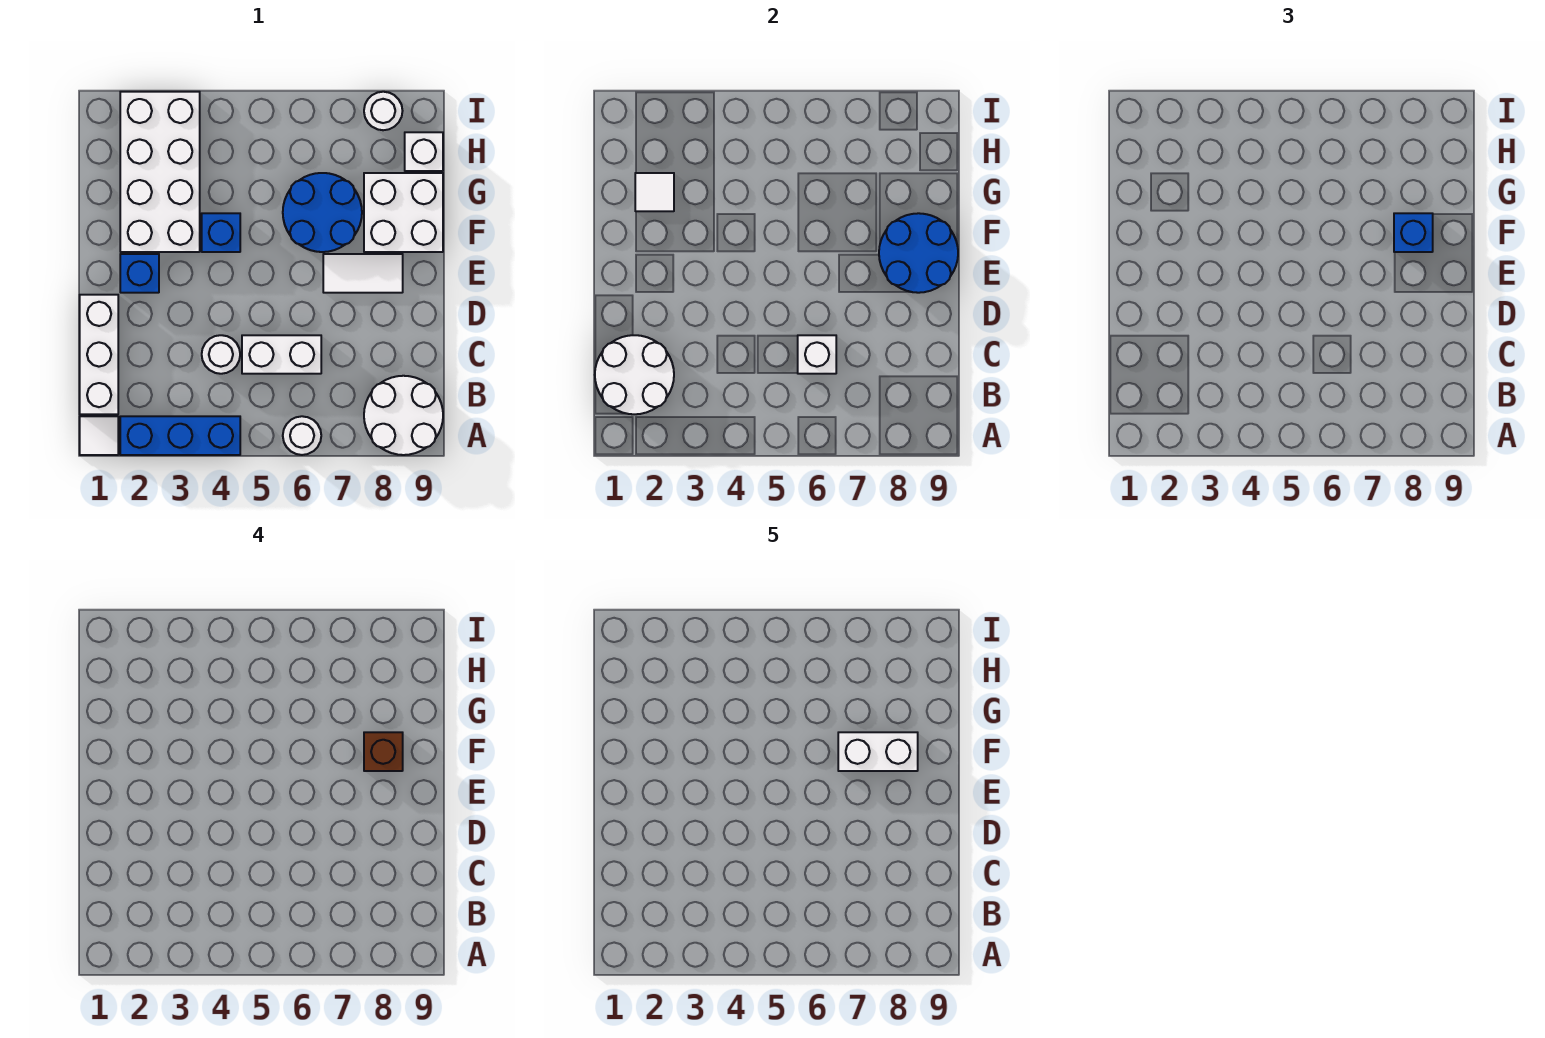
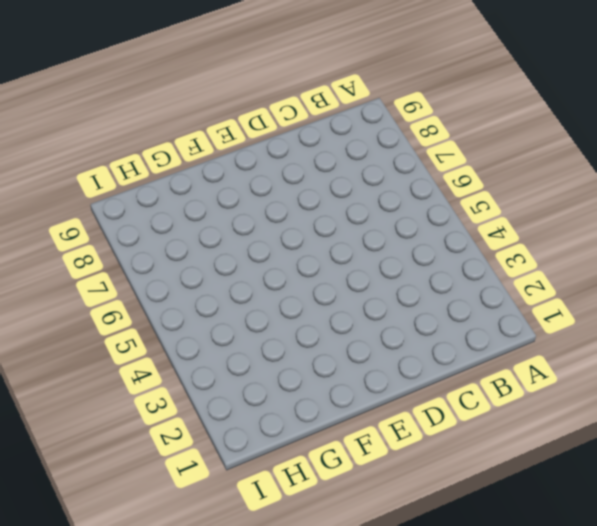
none -> white 1x1 tile [80,416,118,455]
none -> blue 1x3 brick [120,416,240,455]
none -> white 1x1 round brick [283,416,321,455]

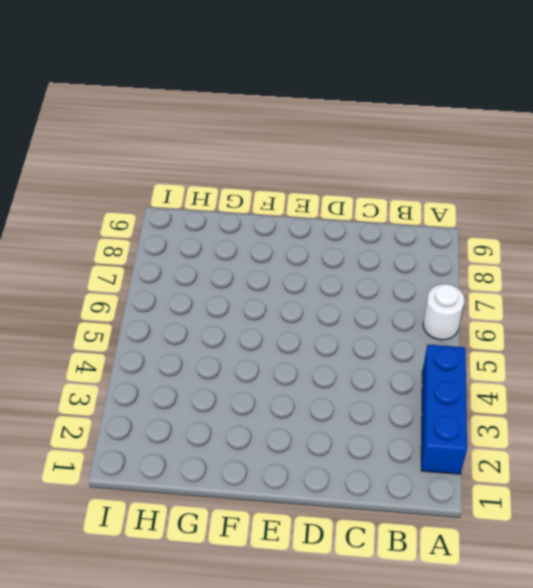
none -> white 1x1 tile [80,416,118,455]
none -> white 2x2 round brick [364,376,443,455]
none -> white 1x3 brick [80,295,118,414]

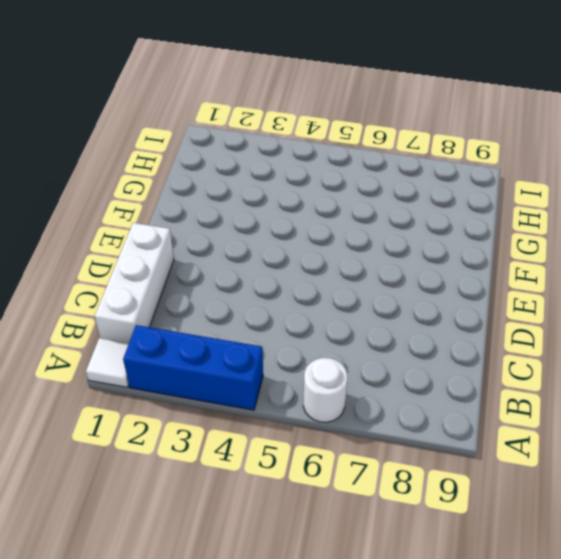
none -> white 2x2 round brick [364,376,443,455]
none -> white 1x1 round brick [202,335,240,374]
none -> white 1x2 brick [242,335,321,374]

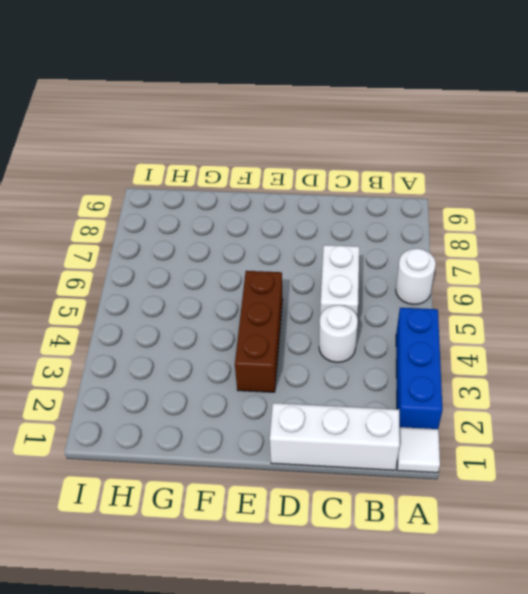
brown 1x3 brick [235,271,283,392] -> none
none -> white 2x2 round brick [364,376,443,455]
none -> blue 1x1 brick [120,254,159,293]
none -> white 1x2 tile [323,254,403,293]

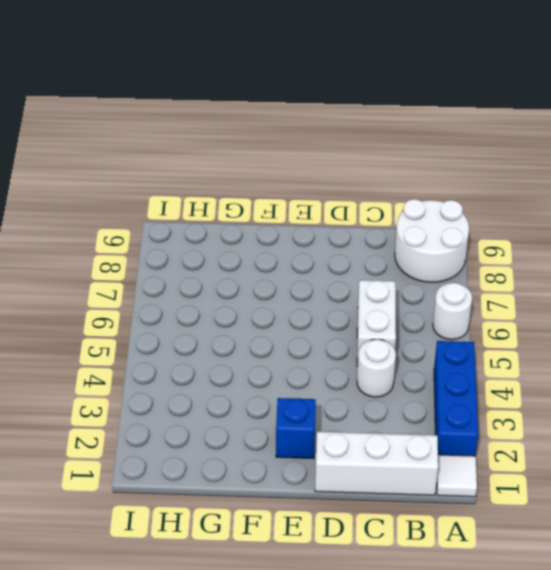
none -> white 1x2 tile [323,254,403,293]
none -> white 2x4 brick [120,92,200,252]
none -> blue 1x1 brick [202,213,240,252]

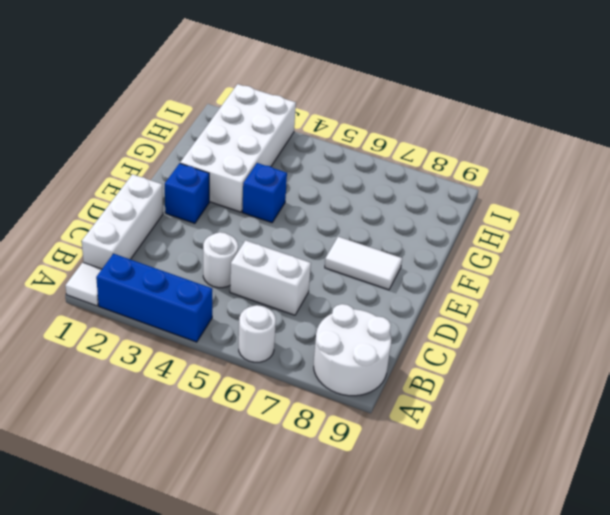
none -> blue 2x2 round brick [283,173,362,252]
none -> white 2x2 brick [364,173,443,252]
none -> white 1x1 brick [405,132,443,171]

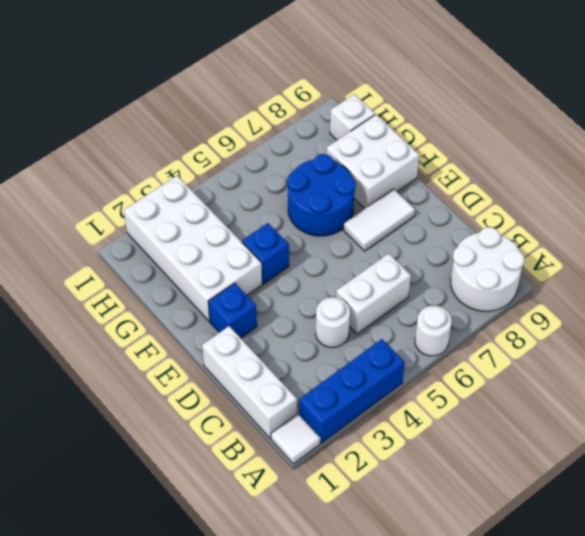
none -> white 1x1 round brick [364,92,402,130]
none -> white 2x2 round brick [595,335,674,414]
none -> white 1x1 brick [798,335,836,374]

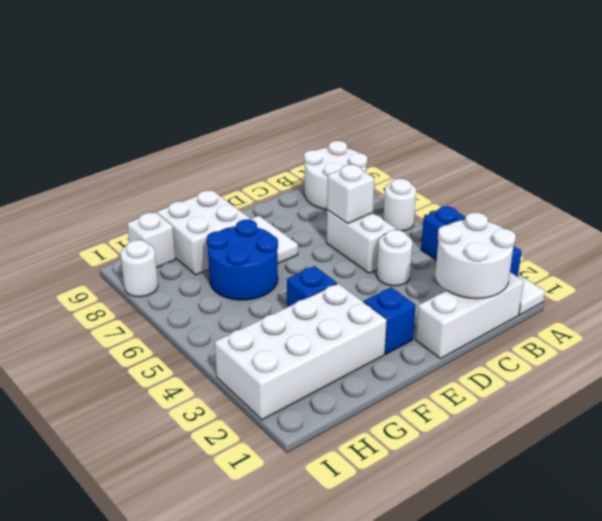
none -> blue 2x2 round brick [879,213,958,293]
none -> white 1x1 tile [635,173,674,211]
none -> blue 1x1 brick [1394,213,1433,252]

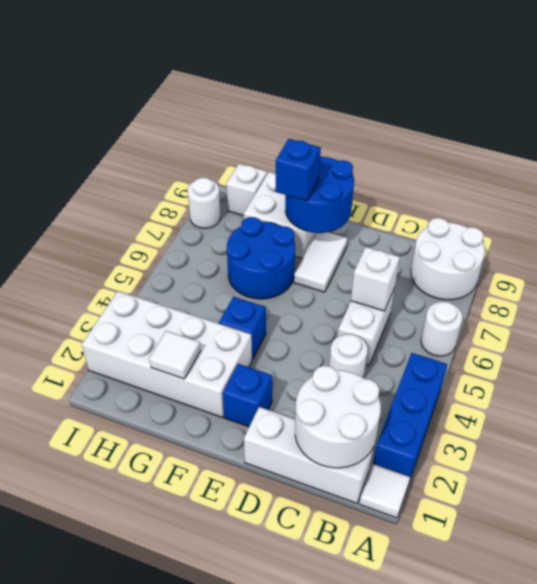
none -> brown 1x1 brick [364,732,403,771]
none -> white 1x2 brick [838,732,918,771]

